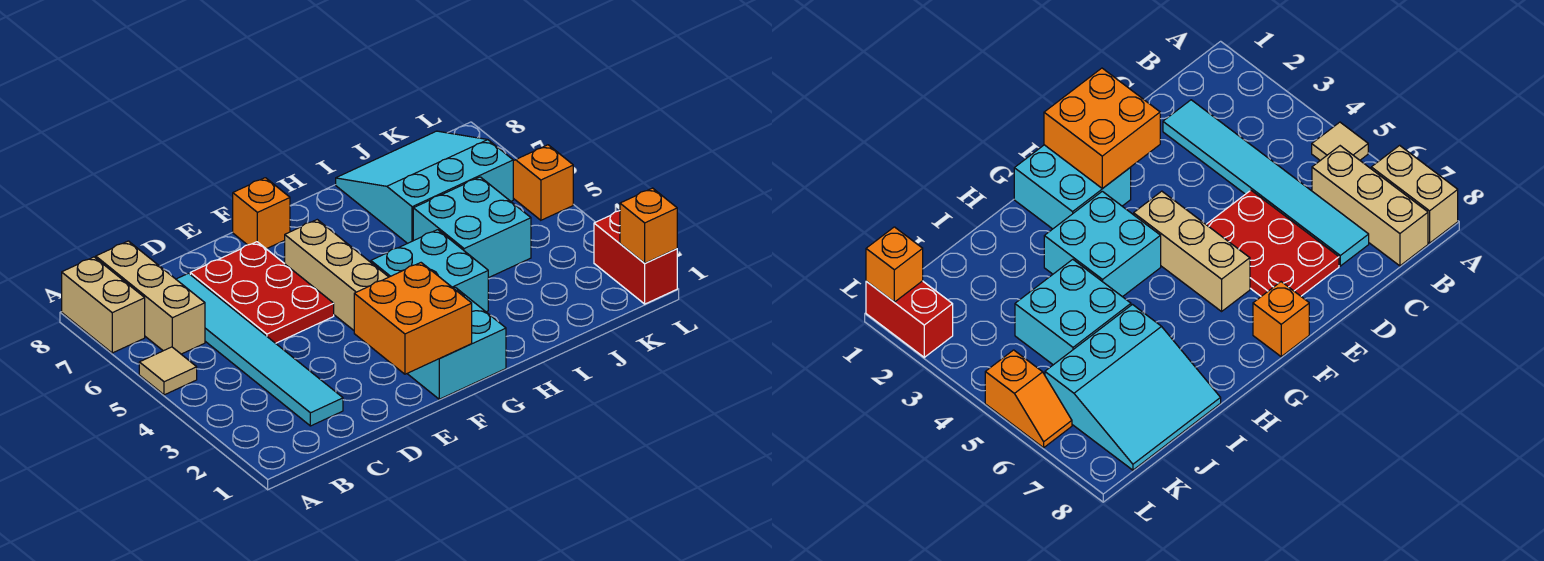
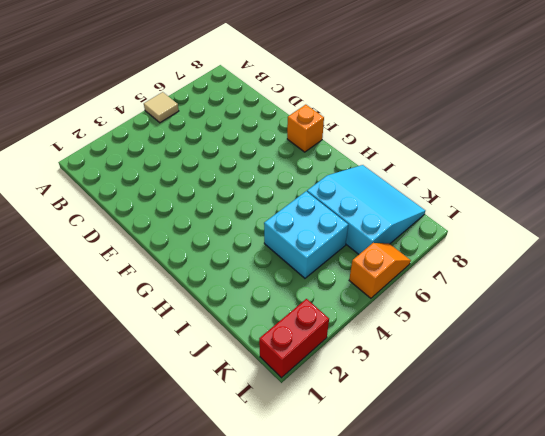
none -> tan 1x2 brick [62,257,145,353]
none -> tan 1x3 brick [96,241,205,354]
none -> cyan 1x6 tile [176,273,343,426]

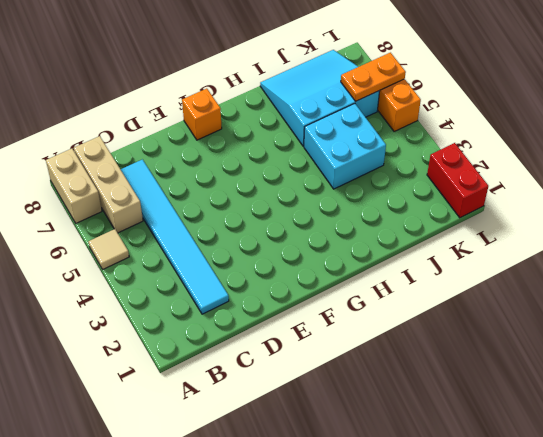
orange 1x2 plate [341,53,406,101] -> none
none -> red 2x3 plate [190,242,334,343]
none -> cyan 2x2 brick [407,287,506,399]
none -> tan 1x3 brick [285,220,388,330]

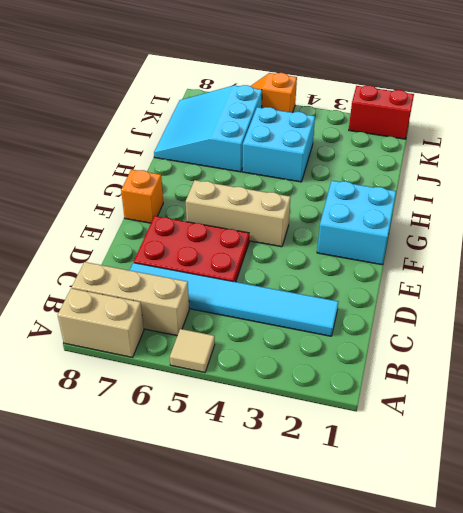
none -> cyan 2x2 brick [371,230,488,312]
none -> orange 2x2 brick [354,263,472,374]
none -> orange 1x1 brick [620,188,677,263]

